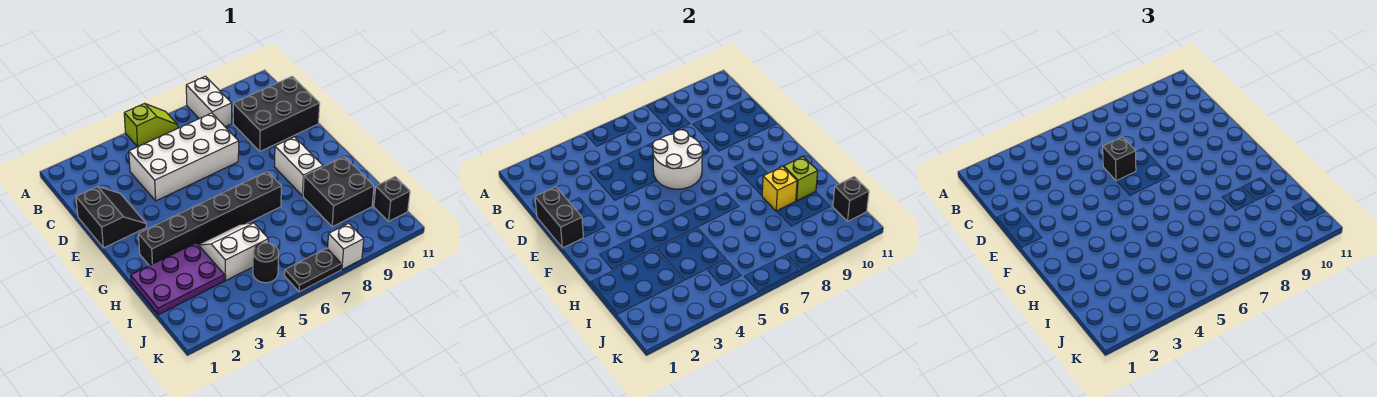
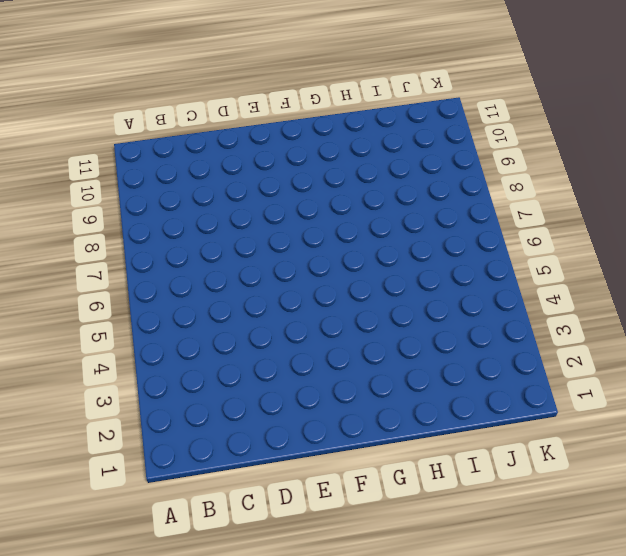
none -> lime 1x2 slope [124,103,178,147]
none -> white 1x2 brick [186,76,232,127]
none -> white 2x4 brick [129,113,239,201]

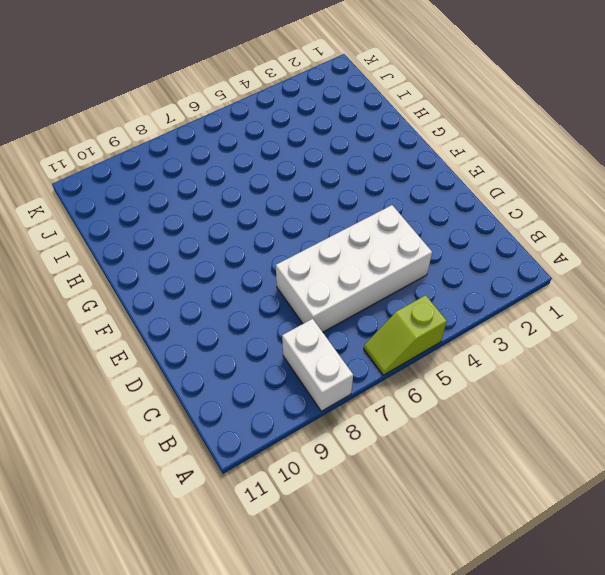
none -> black 2x3 brick [233,76,320,151]
none -> black 2x2 slope [76,186,146,248]
none -> white 1x2 brick [274,137,323,196]

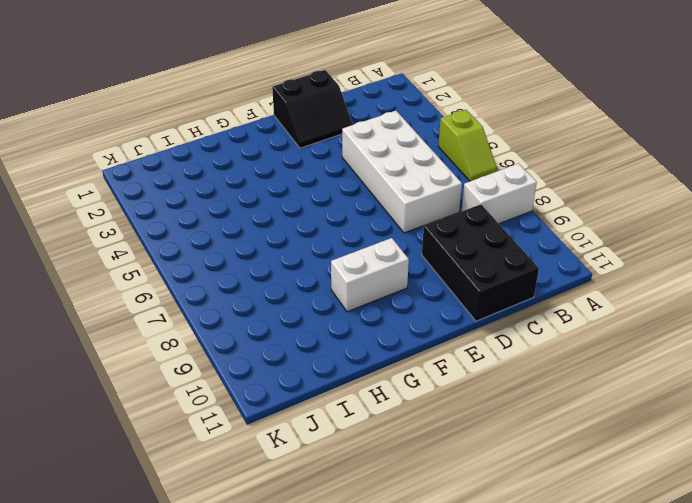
none -> black 1x6 brick [139,172,281,266]
none -> purple 2x3 plate [131,243,224,315]
none -> white 2x2 slope [199,223,268,281]

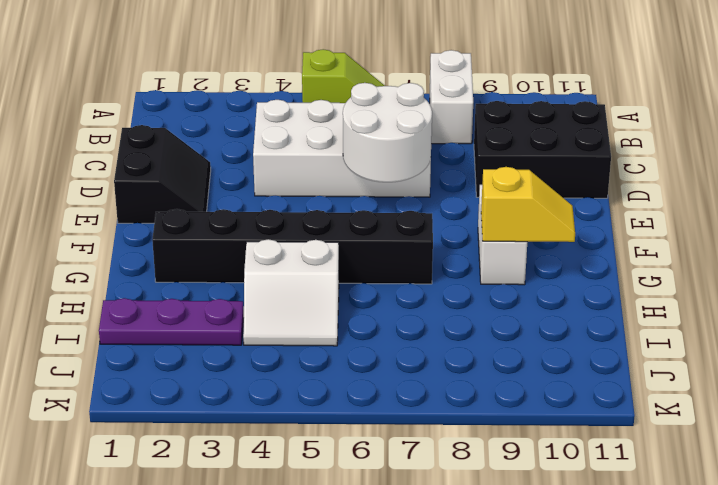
yellow 1x2 slope [481,167,575,242] -> none
white 2x2 slope [243,239,339,346] -> white 2x2 slope turned to [199,223,268,281]
purple 1x3 plate [99,298,244,345] -> purple 2x3 plate [131,243,224,315]
none -> black 2x2 brick [303,157,374,227]
none -> black 1x1 round brick [253,243,279,283]
none -> black 1x1 brick [374,177,410,221]

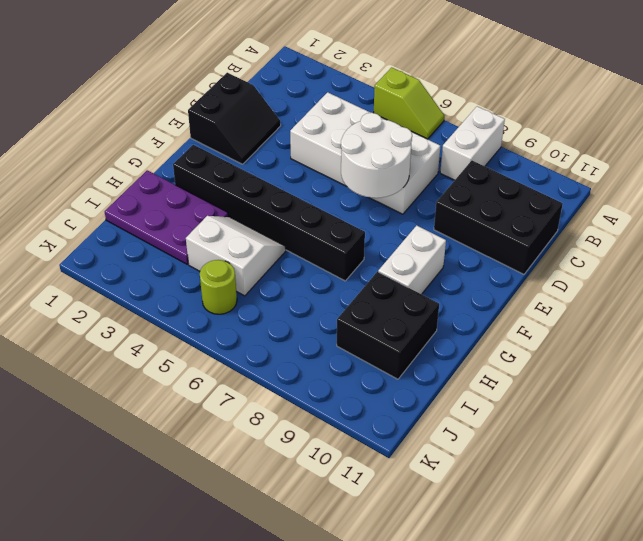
lime 1x1 round brick [200,260,237,314] -> black 1x1 round brick [253,243,279,283]
none -> black 1x1 brick [374,177,410,221]
none -> black 1x2 plate [285,248,341,292]
none -> white 1x1 brick [328,223,364,270]

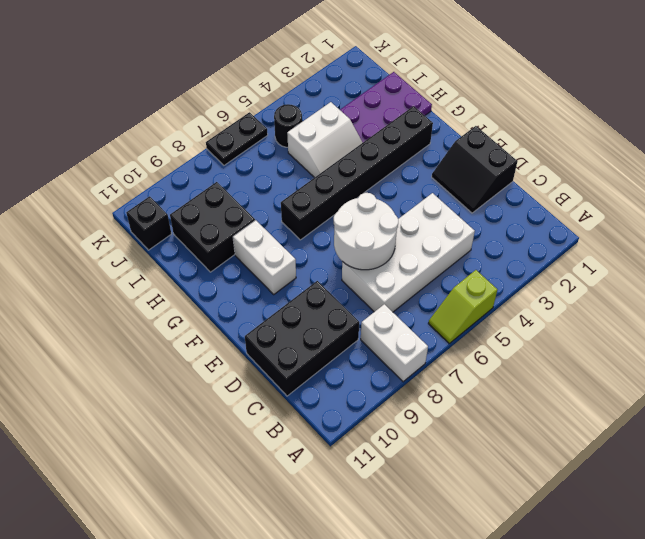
none -> white 1x1 brick [328,223,364,270]
none -> black 1x2 brick [535,187,584,248]
none -> yellow 1x1 brick [762,166,797,211]

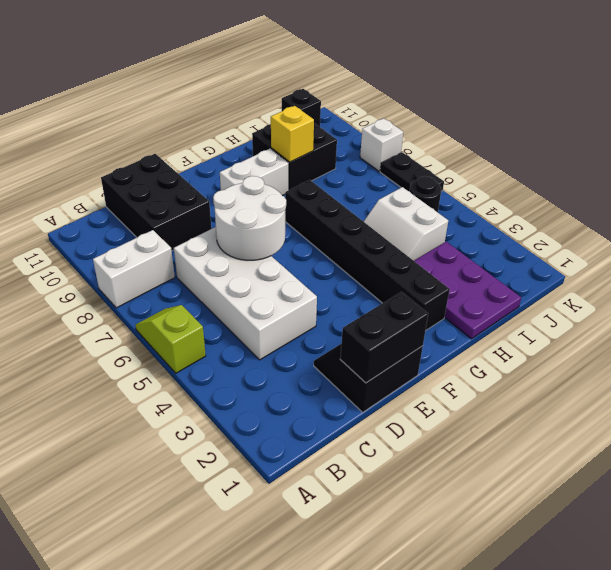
none -> lime 1x1 brick [784,157,818,201]
none -> black 1x1 brick [833,177,869,221]
none -> black 1x1 brick [1103,137,1136,181]

